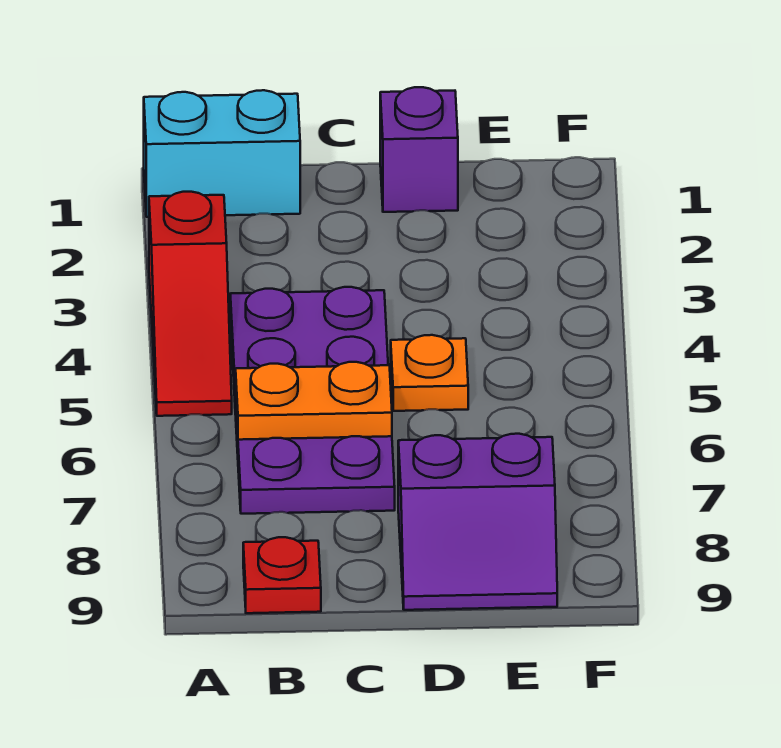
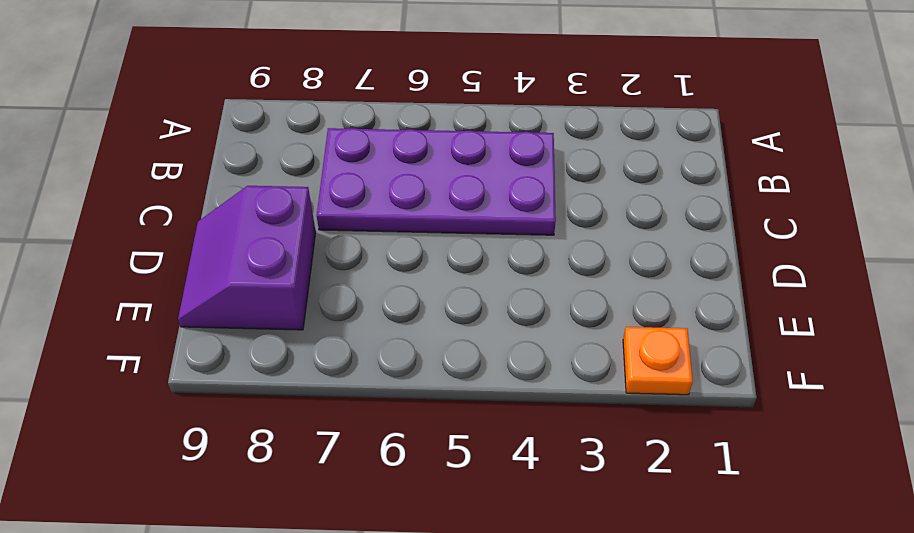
orange 1x1 plate [623,327,693,395] -> orange 1x1 plate moved to [391,335,468,411]
none -> cyan 1x2 brick [144,90,300,217]
none -> red 1x3 slope [149,192,232,416]

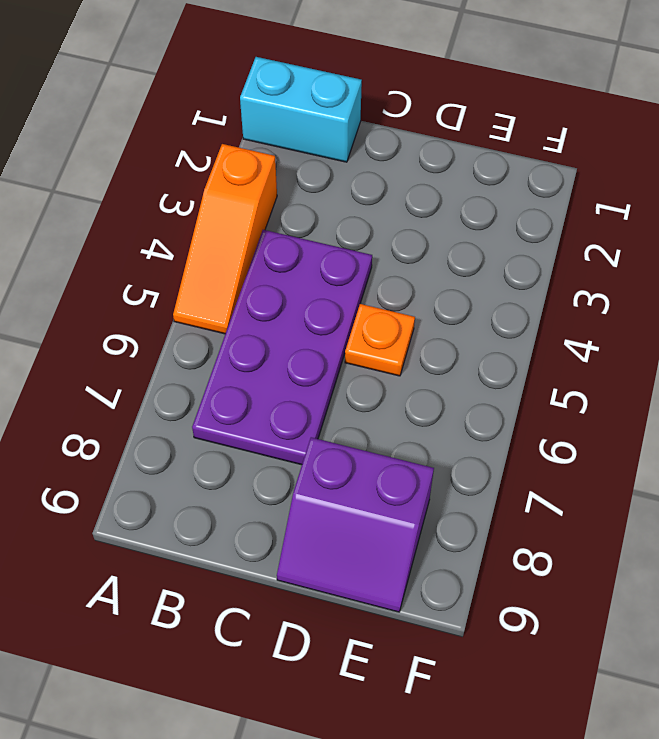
orange 1x3 slope [173,144,277,334] -> red 1x3 slope [149,192,232,416]
none -> red 1x1 plate [243,537,321,613]
none -> purple 1x1 brick [380,87,458,212]

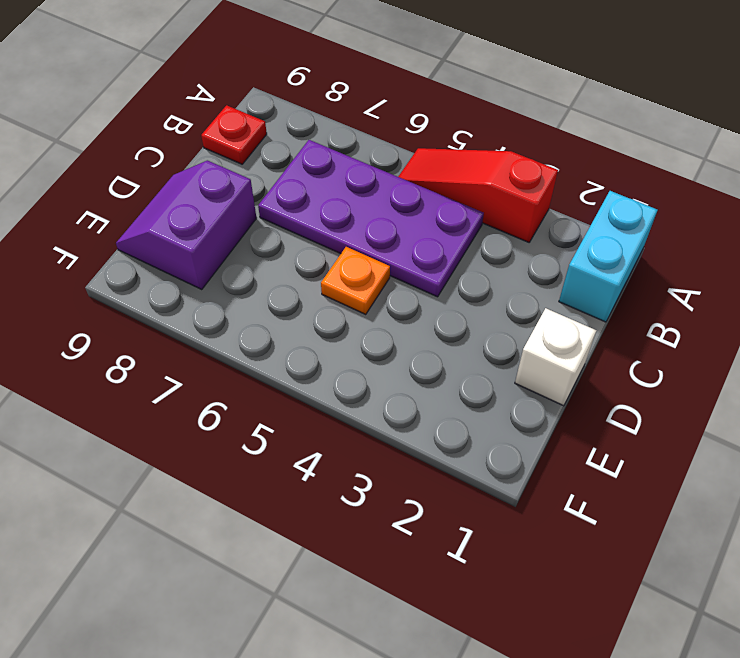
white 1x1 brick [515,308,597,406] -> purple 1x1 brick [380,87,458,212]
none -> orange 1x2 plate [236,362,392,440]

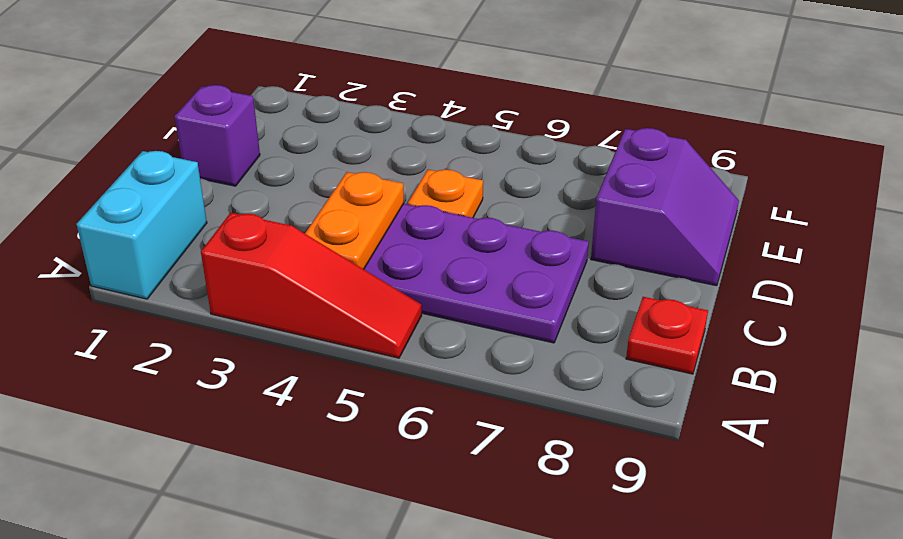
orange 1x2 plate [305,172,404,269] -> orange 1x2 plate moved to [236,362,392,440]

